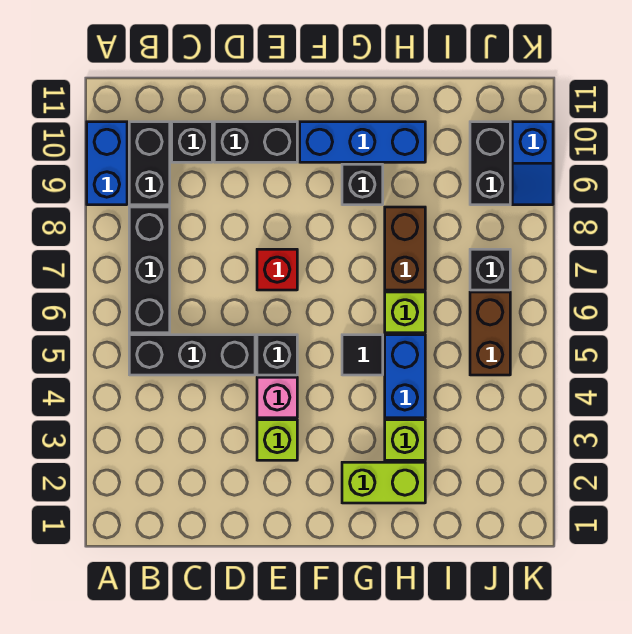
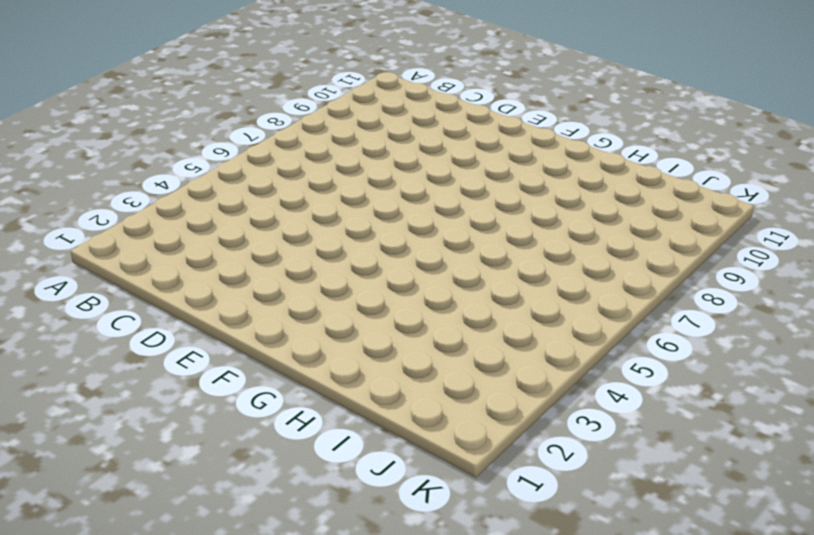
none -> blue 1x2 brick [87,122,127,205]
none -> black 1x3 brick [129,335,255,375]
none -> black 1x3 brick [129,207,170,333]

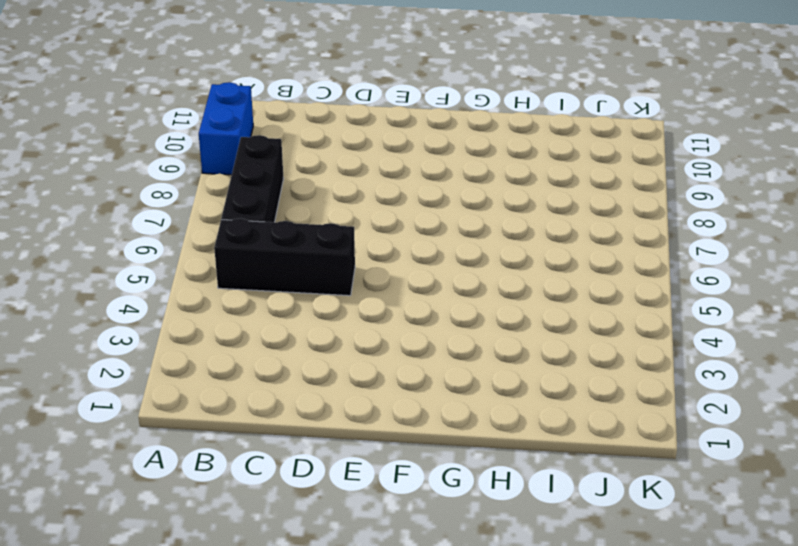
none -> black 1x2 brick [129,122,170,205]
none -> black 1x1 brick [172,122,212,162]
none -> black 1x2 brick [214,122,297,162]

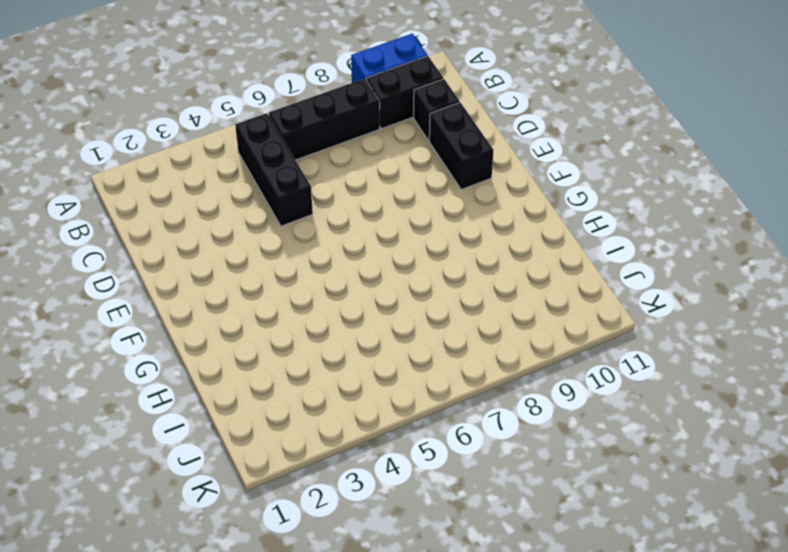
none -> lime 1x1 brick [257,420,297,460]
none -> pink 1x1 brick [257,377,297,418]
none -> black 1x1 brick [257,335,297,375]

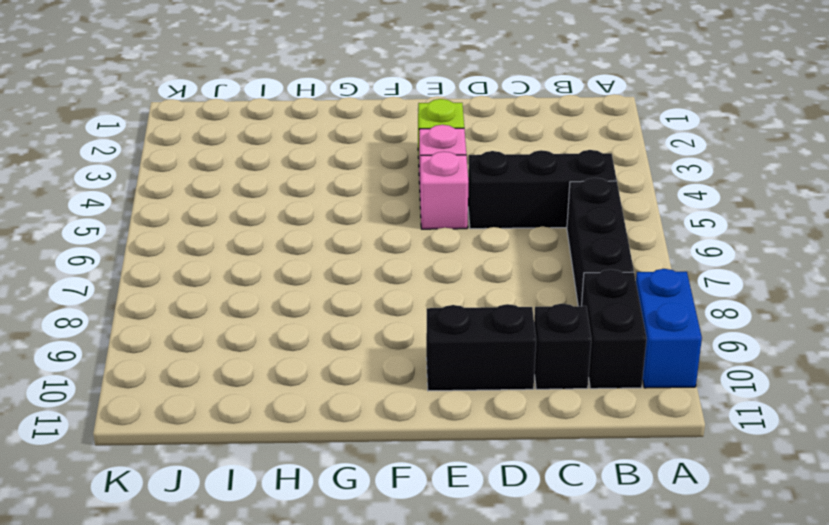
pink 1x1 brick [420,152,469,229] -> black 1x1 brick [257,335,297,375]
none -> red 1x1 brick [257,249,297,290]
none -> blue 1x3 brick [300,122,425,162]
none -> lime 1x2 brick [342,462,425,503]

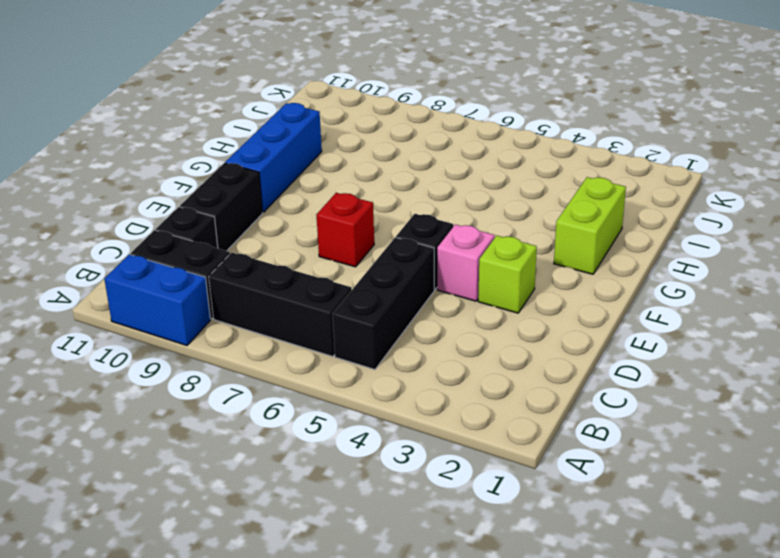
none -> black 1x1 tile [342,335,383,375]
none -> black 1x1 brick [342,164,383,205]
none -> lime 1x1 brick [385,420,425,460]

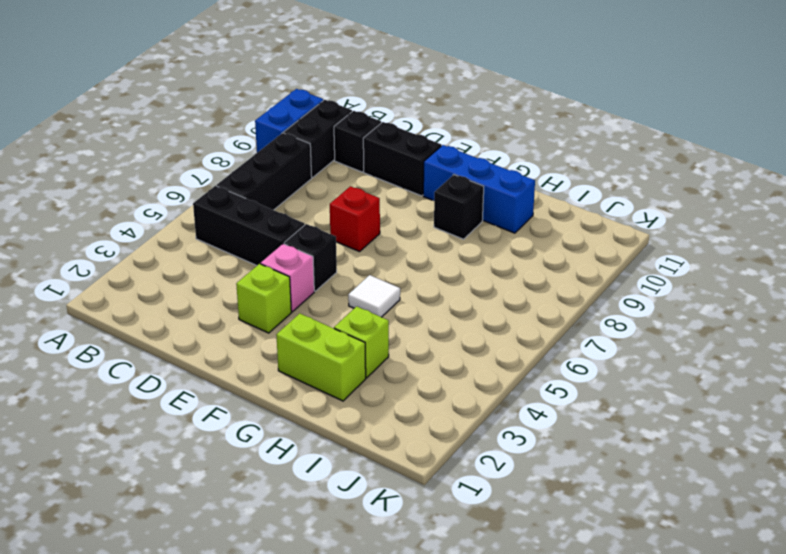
white 1x1 tile [348,275,400,317] -> black 1x1 tile [342,335,383,375]
none -> blue 1x2 brick [385,335,425,418]
none -> lime 1x1 brick [385,292,425,333]
none -> brown 1x2 brick [385,207,425,290]

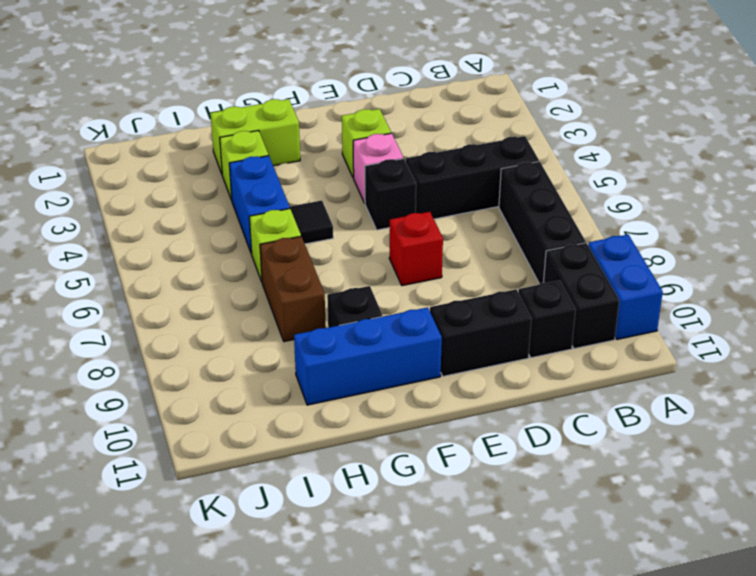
none -> brown 1x2 brick [470,292,510,375]
none -> black 1x1 brick [470,249,510,290]
none -> black 1x2 brick [470,122,510,205]

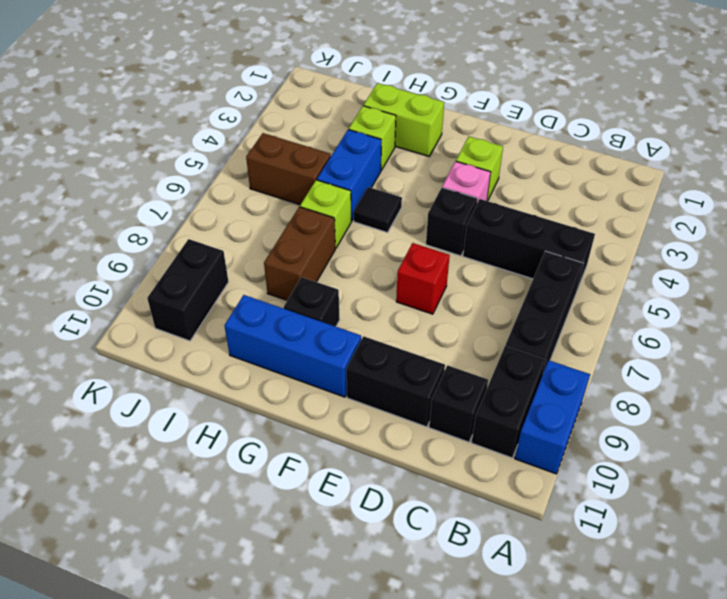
brown 1x2 brick [246,133,331,205] -> brown 1x2 brick turned to [470,292,510,375]
none -> black 1x1 brick [470,249,510,290]
none -> blue 1x2 slope [512,122,553,205]

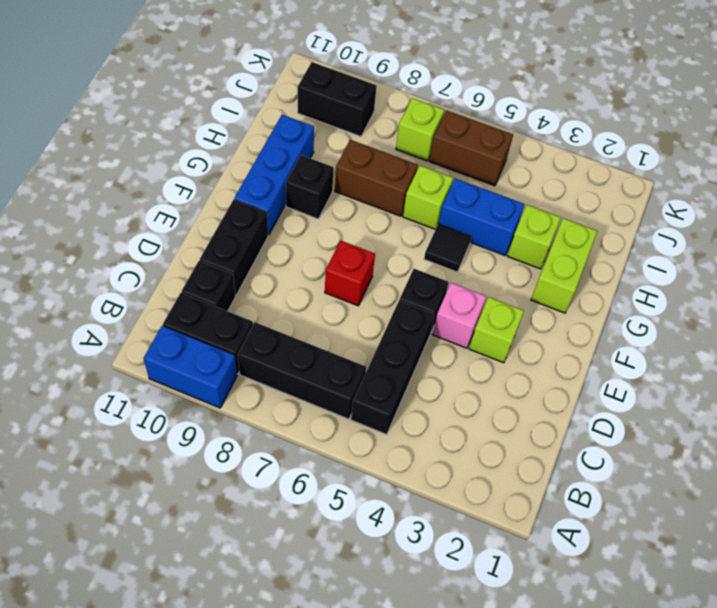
lime 1x1 brick [396,98,444,161] -> black 1x1 brick [470,249,510,290]
none -> blue 1x2 slope [512,122,553,205]

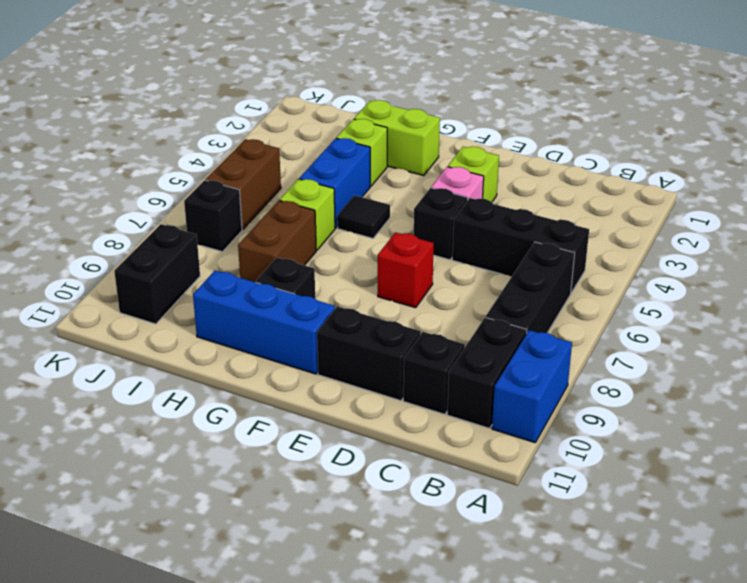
none -> blue 1x2 slope [512,122,553,205]

